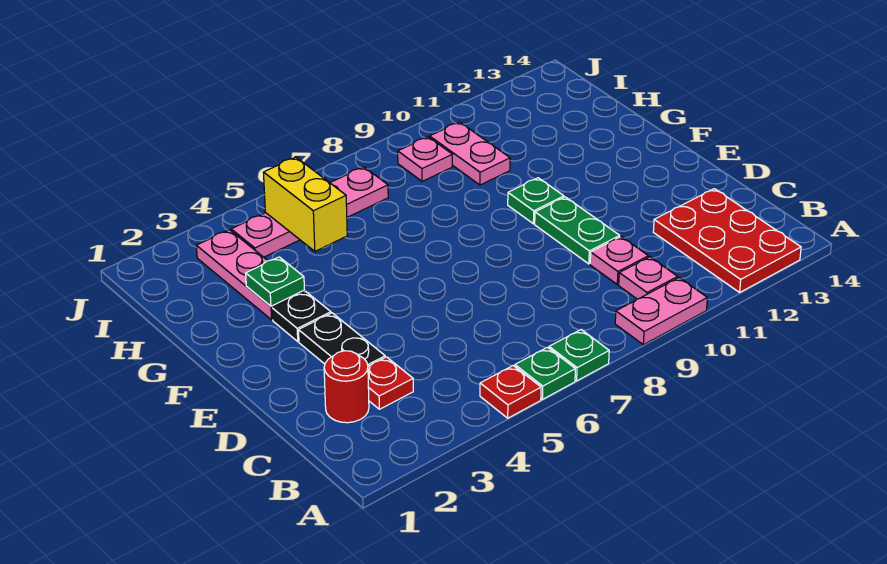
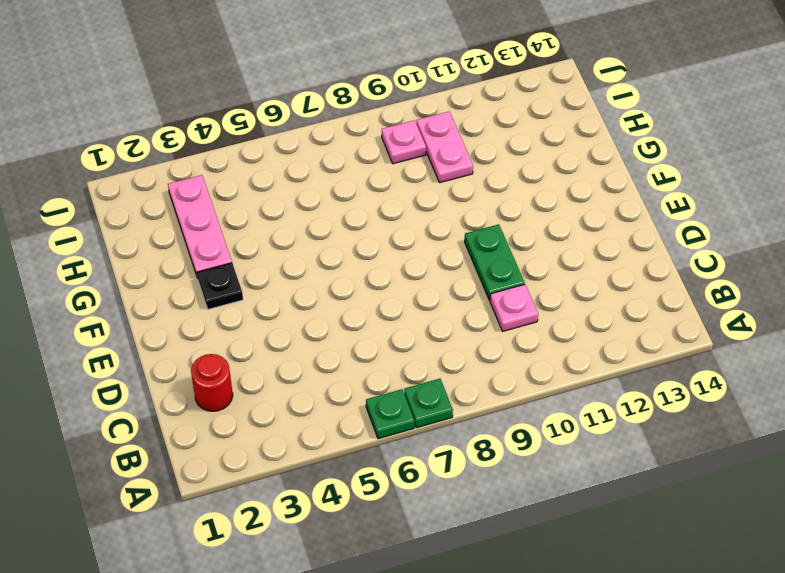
none -> red 1x1 plate [480,366,541,418]
none -> pink 1x2 plate [615,278,707,345]
none -> red 2x3 plate [653,189,801,292]

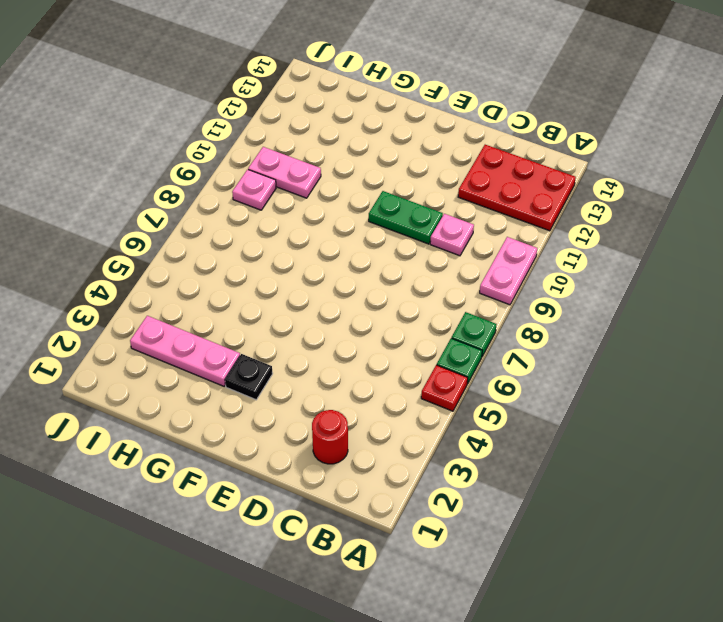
none -> pink 1x1 plate [619,257,678,299]
none -> red 1x1 plate [368,357,413,409]
none -> black 1x2 plate [299,313,385,366]

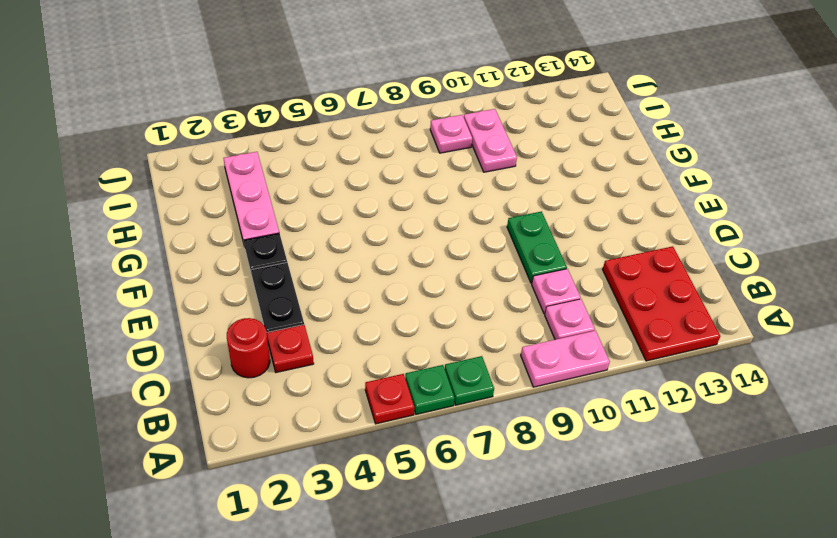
none -> green 1x1 plate [508,178,564,224]
none -> pink 1x4 plate [231,167,388,257]
none -> green 1x1 plate [246,257,304,306]

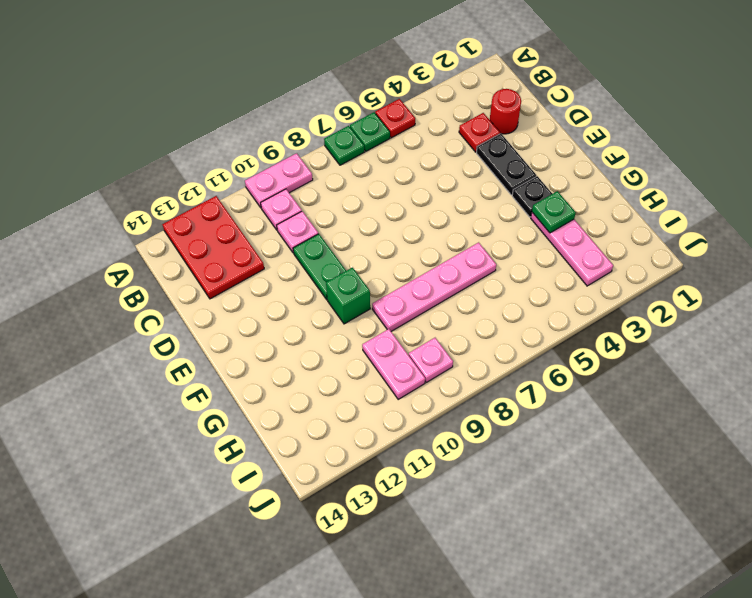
green 1x1 brick [326,267,370,324] -> green 1x1 plate [508,178,564,224]
pink 1x4 plate [372,242,496,331] -> pink 1x4 plate moved to [231,167,388,257]
none -> yellow 1x2 brick [263,157,347,251]

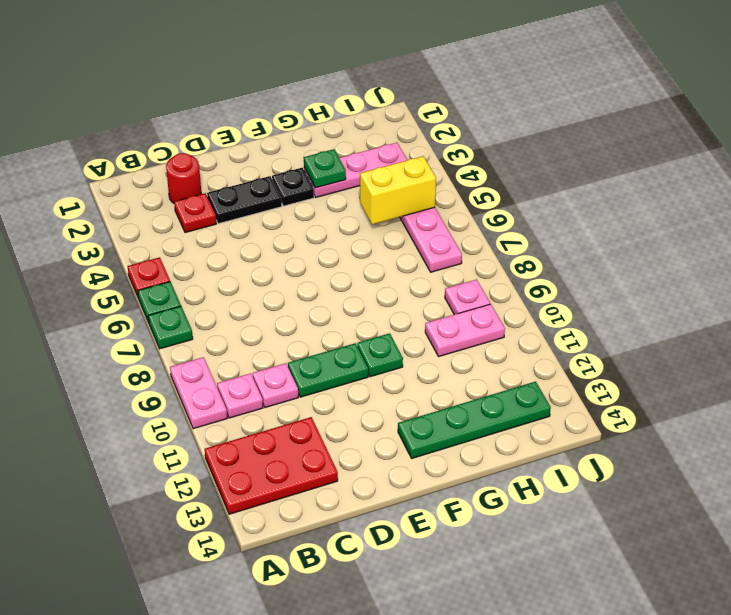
green 1x4 plate [398,382,551,458] -> none

